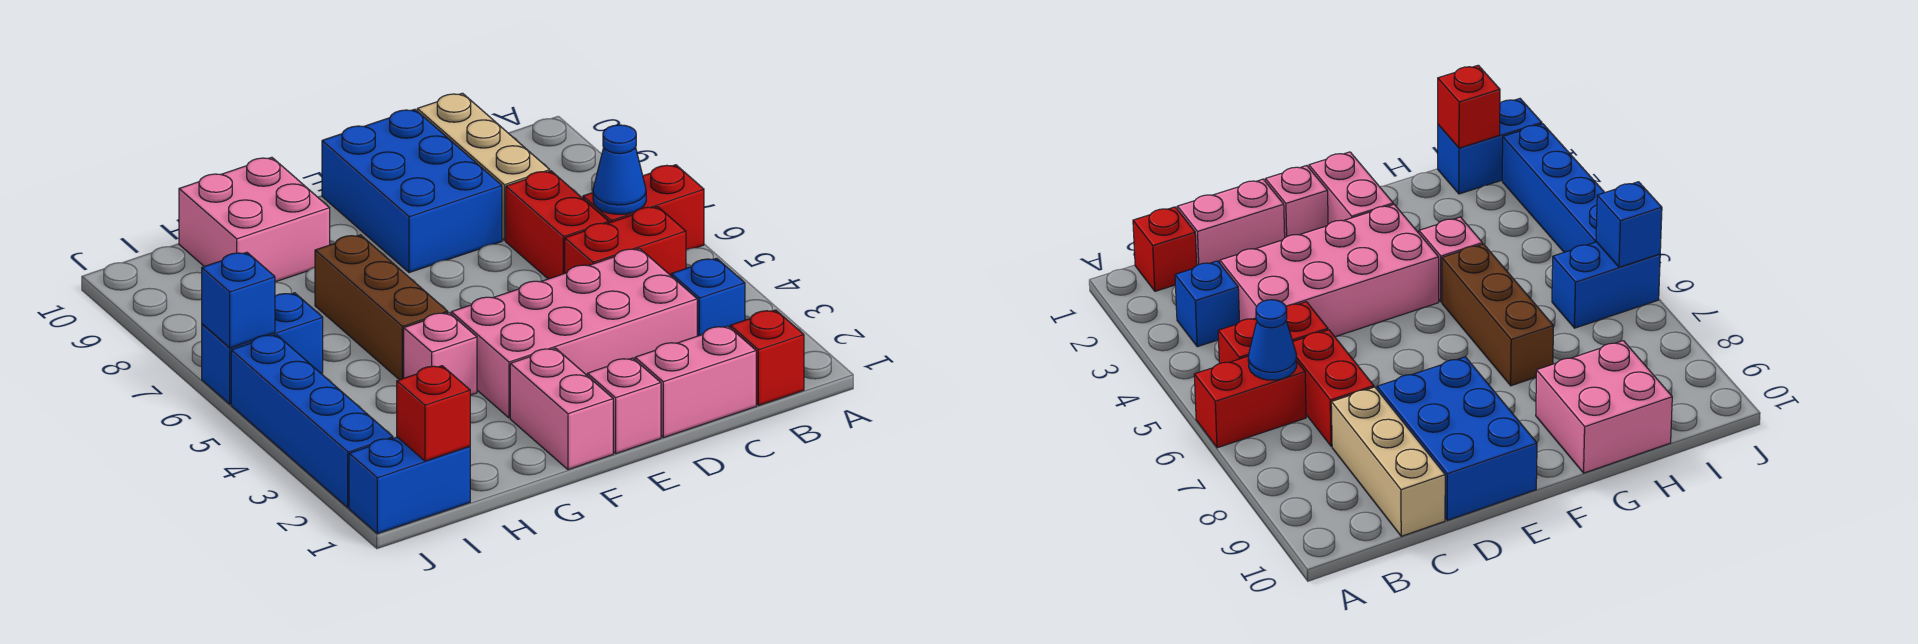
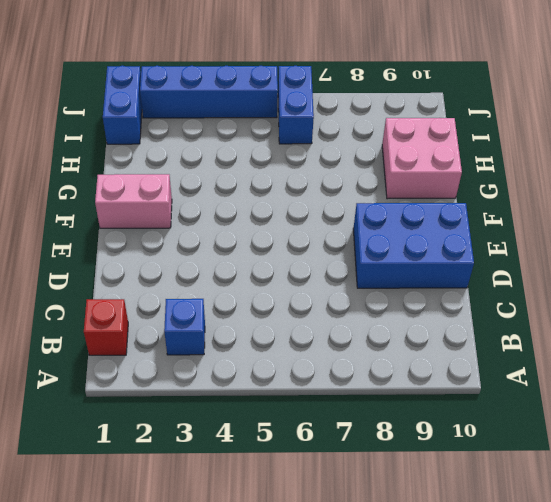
none -> red 1x2 brick [583,165,704,250]
none -> red 1x2 brick [565,207,686,275]
none -> pink 1x2 brick [635,326,756,438]

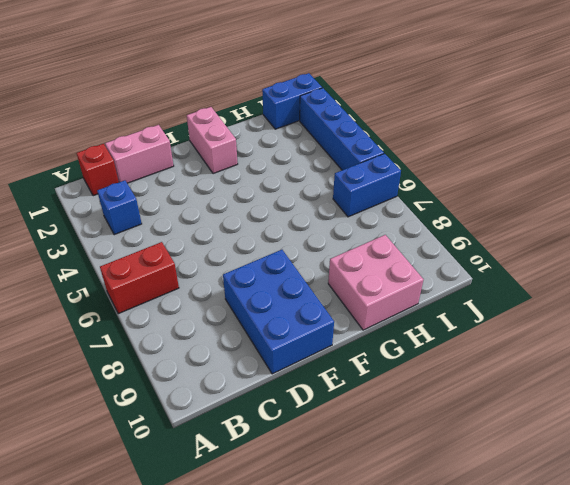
none -> red 1x2 brick [565,207,686,275]
none -> pink 2x4 brick [451,249,697,418]
none -> red 1x2 brick [506,171,609,279]

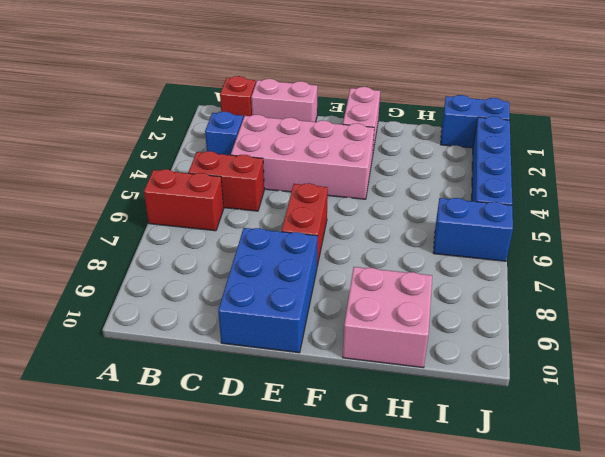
red 1x2 brick [282,183,328,266] -> red 1x2 brick moved to [506,171,609,279]
none -> tan 1x3 brick [417,93,550,241]
none -> pink 1x1 brick [587,358,661,453]
none -> pink 1x1 brick [404,313,477,395]

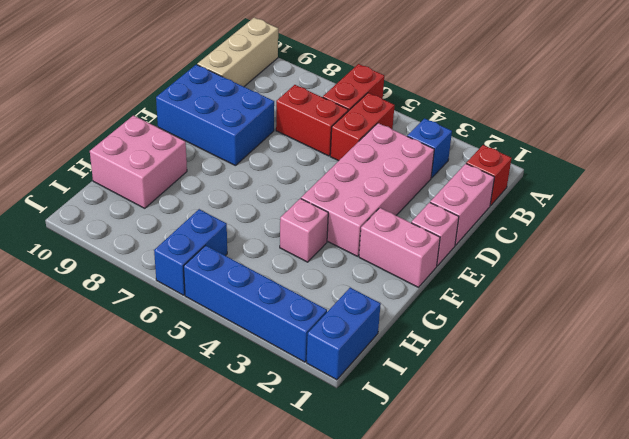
tan 1x3 brick [197,18,278,87] -> tan 1x3 brick turned to [417,93,550,241]
none -> brown 1x3 brick [315,235,448,380]
none -> blue 1x1 cone [593,125,646,214]
none -> red 1x1 brick [397,366,470,461]

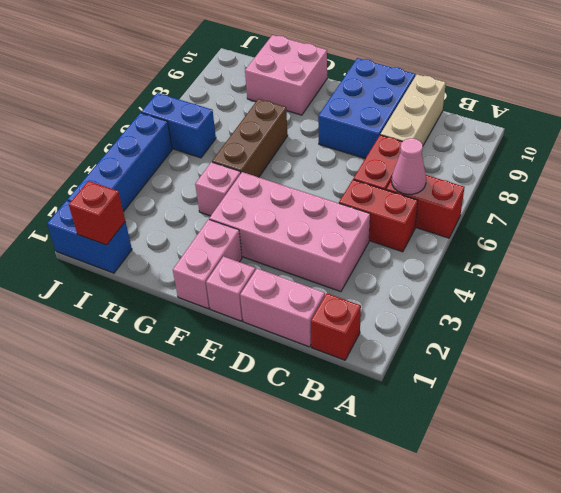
pink 1x1 cone [392,138,426,194] -> blue 1x1 cone [593,125,646,214]
none -> blue 1x1 brick [671,258,745,336]
none -> blue 1x1 brick [202,252,275,348]

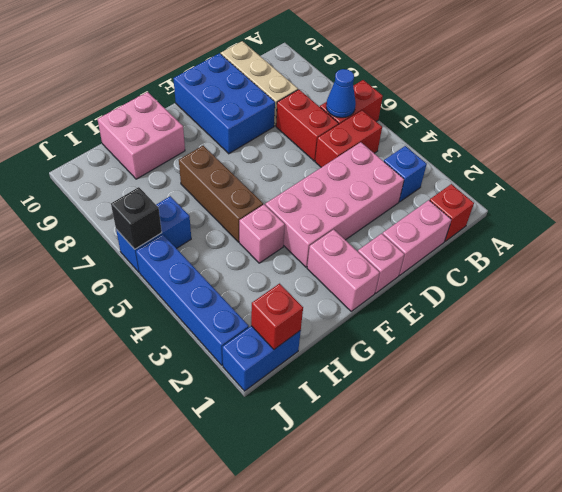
black 1x1 brick [111,187,162,249] -> blue 1x1 brick [202,252,275,348]

